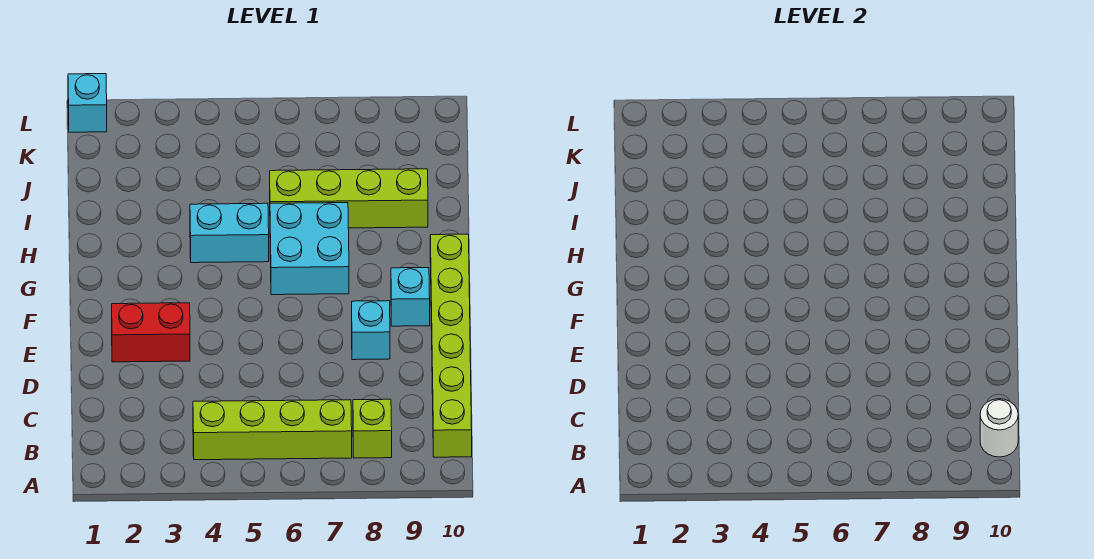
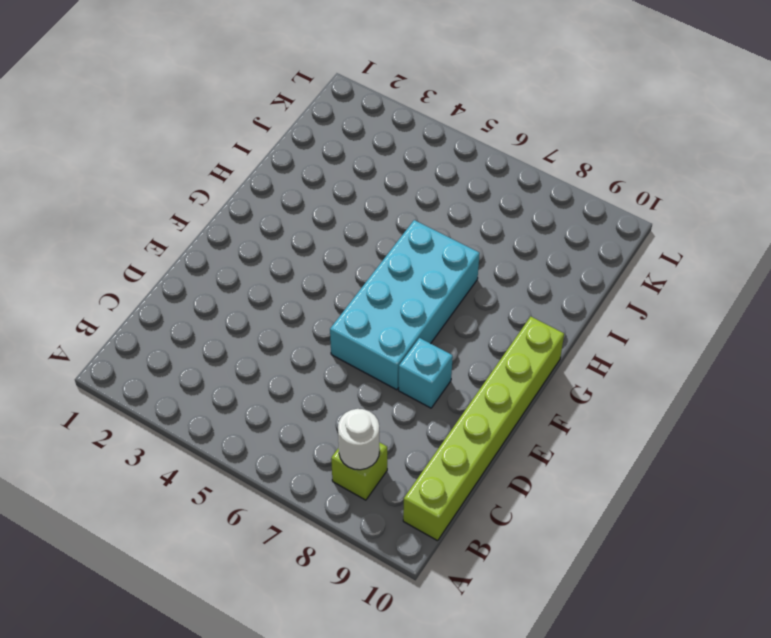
white 1x1 round brick [338,409,379,470] -> white 1x1 round brick moved to [980,399,1018,457]
cyan 2x4 brick [330,220,480,390] -> cyan 2x2 brick [270,203,349,295]
none -> lime 1x4 brick [193,400,352,460]
none -> red 1x2 brick [112,303,190,362]

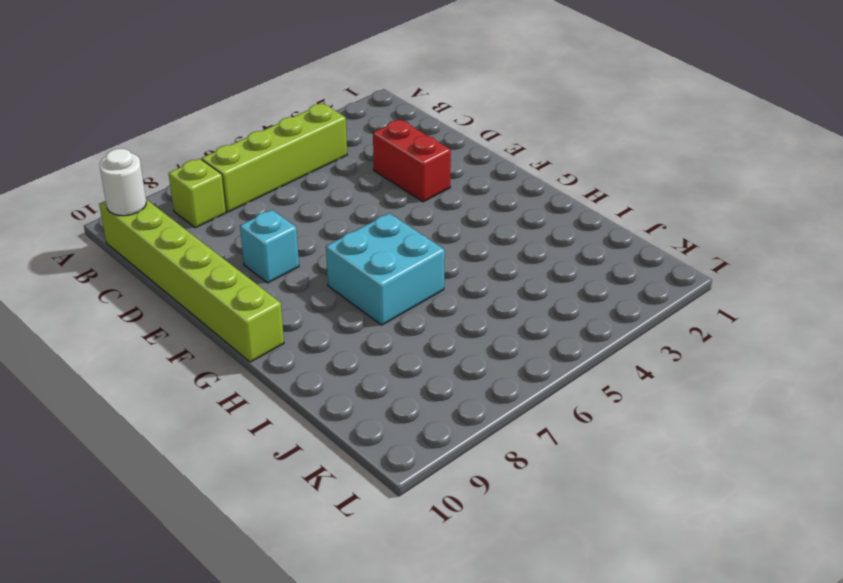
red 1x2 brick [373,120,451,202] -> red 1x2 brick turned to [112,303,190,362]
none -> cyan 1x1 brick [391,268,430,326]
none -> cyan 1x2 brick [190,203,269,263]

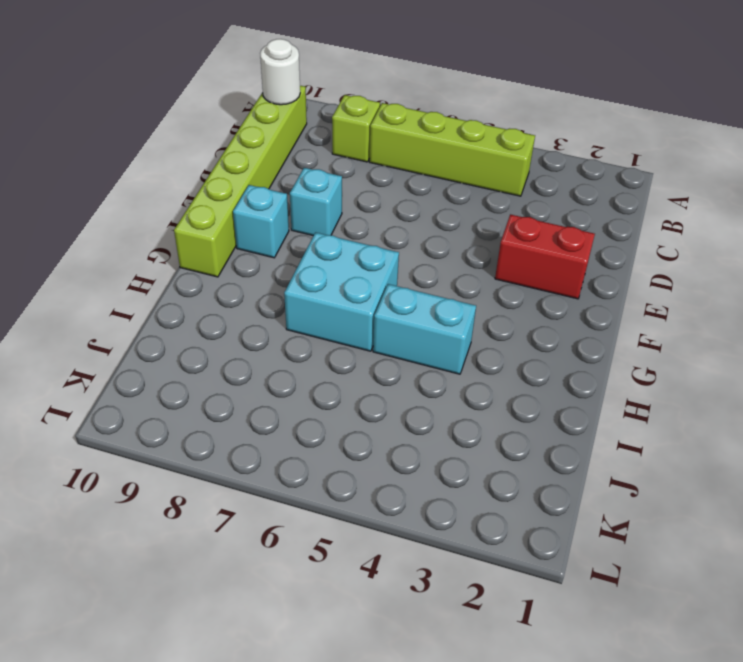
none -> lime 1x4 brick [270,169,428,228]
none -> cyan 1x1 brick [68,74,107,132]

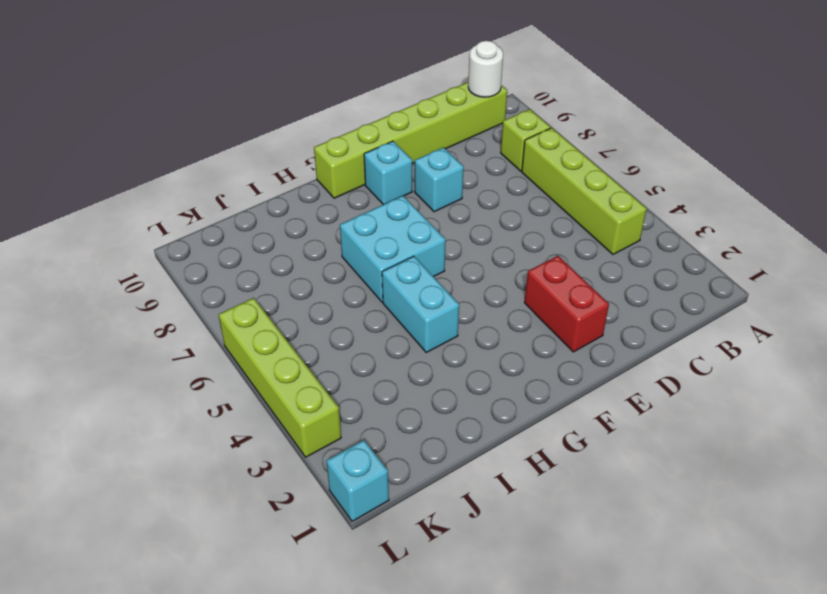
lime 1x4 brick [219,298,341,457] -> lime 1x4 brick moved to [270,169,428,228]

